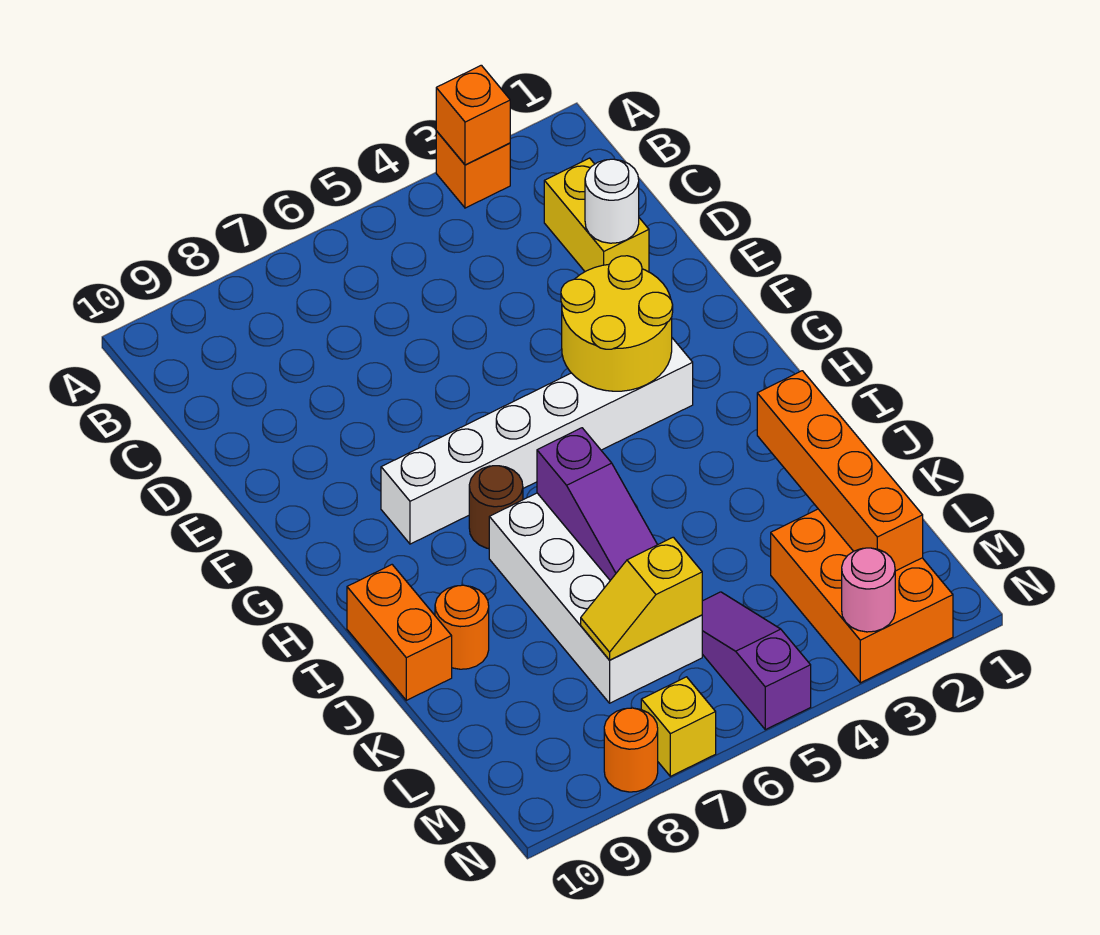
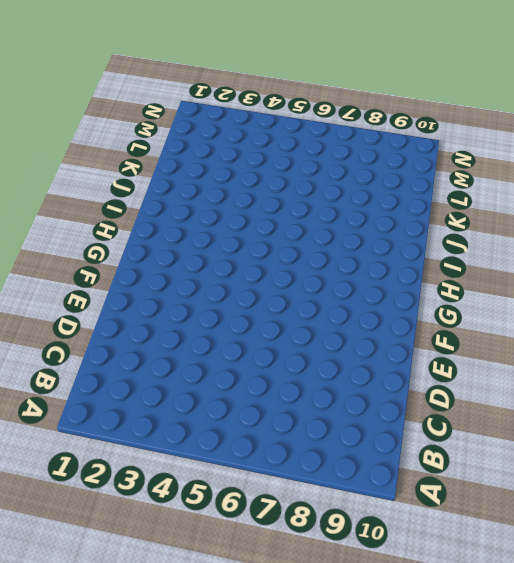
none -> orange 1x1 brick [436,131,510,208]
none -> yellow 1x2 brick [544,158,649,272]
none -> white 1x6 brick [381,338,693,544]

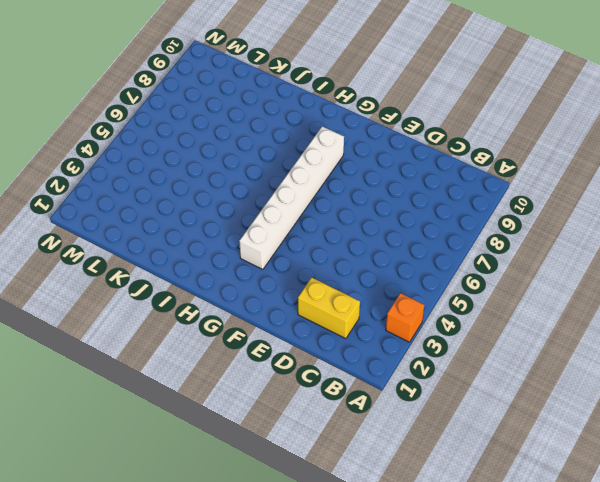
none -> brown 1x1 round brick [469,466,523,549]
none -> white 2x4 brick [489,493,702,703]
none -> orange 1x2 brick [347,565,452,700]

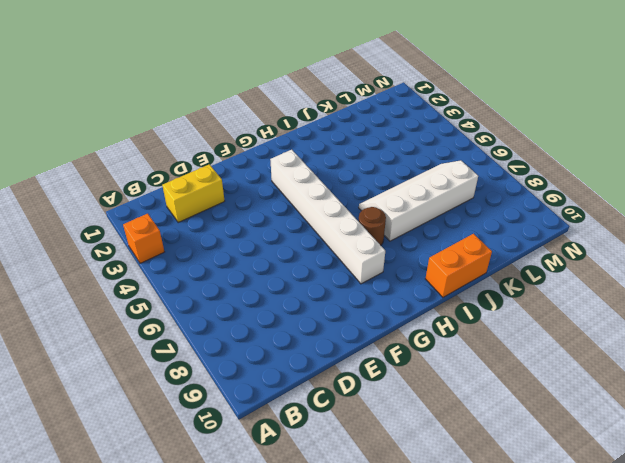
white 2x4 slope [359,160,478,241] -> white 2x4 brick [489,493,702,703]
none -> orange 1x1 round brick [435,585,489,669]
none -> orange 2x3 brick [771,509,953,683]
none -> purple 1x3 slope [702,592,811,730]

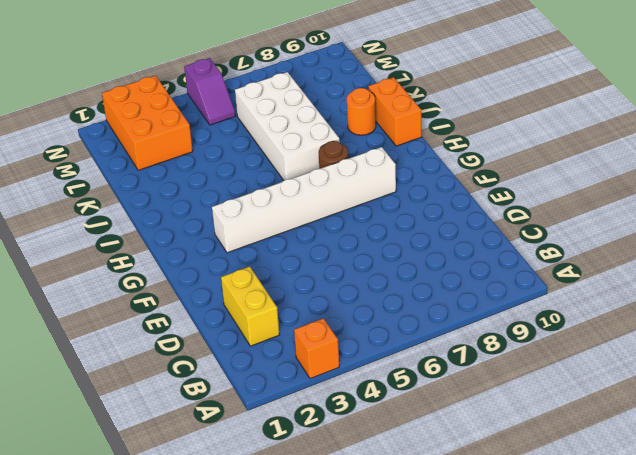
purple 1x2 slope [184,58,235,125] -> purple 1x3 slope [702,592,811,730]
none -> yellow 1x1 brick [641,677,716,776]
none -> orange 1x1 round brick [604,708,658,792]
none -> orange 1x1 brick [436,65,510,165]

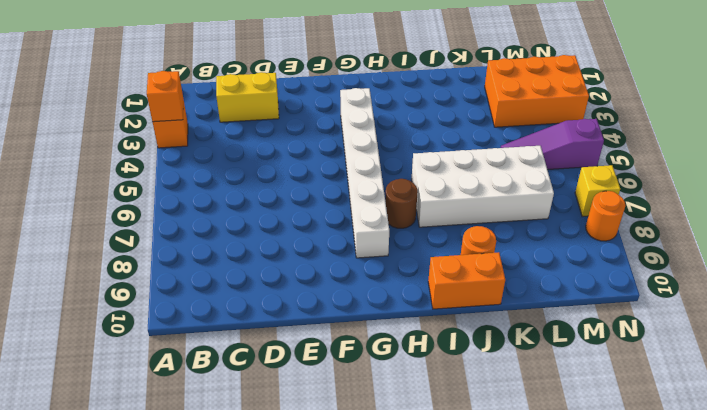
none -> white 1x1 round brick [585,159,639,243]
none -> yellow 2x2 round brick [561,256,673,391]
none -> purple 1x3 slope [537,428,657,580]

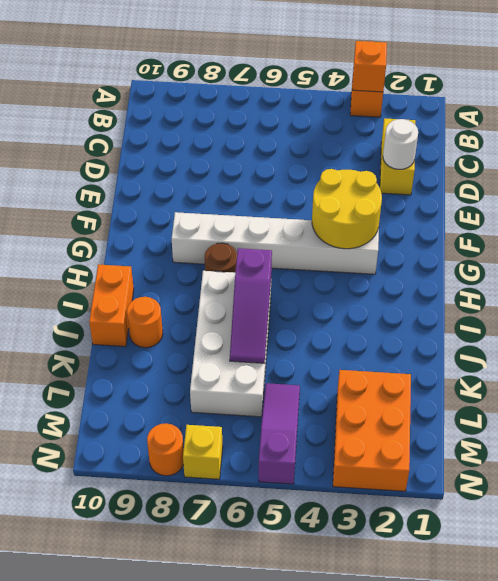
none -> orange 1x4 brick [757,371,923,571]
none -> yellow 1x2 slope [581,537,702,660]
none -> pink 1x1 round brick [842,548,895,632]

